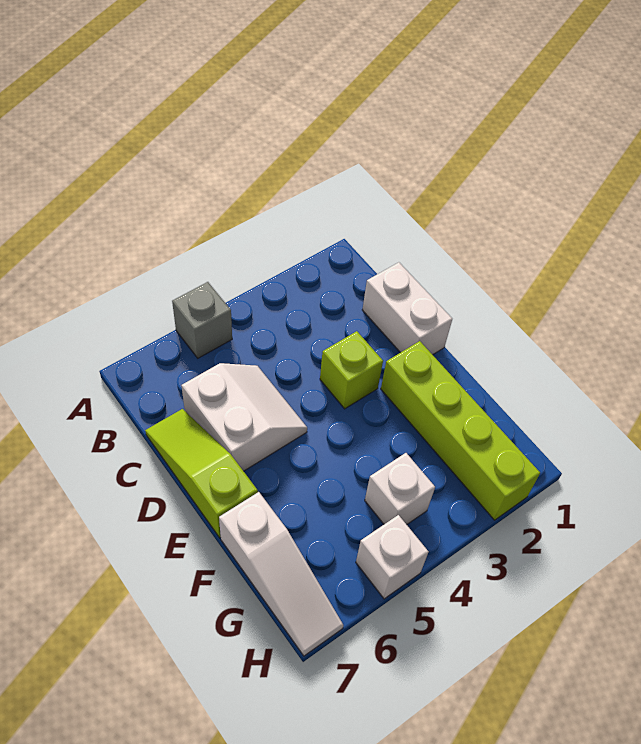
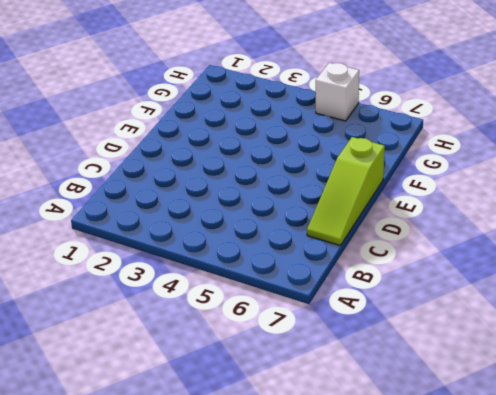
none -> grey 1x1 brick [172,282,232,358]
none -> white 1x2 brick [362,262,452,355]

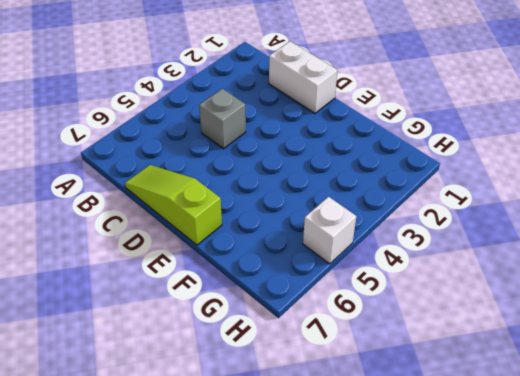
grey 1x1 brick [199,89,246,149] -> grey 1x1 brick moved to [172,282,232,358]
none -> white 2x2 slope [181,363,307,471]
none -> lime 1x1 brick [320,331,383,409]

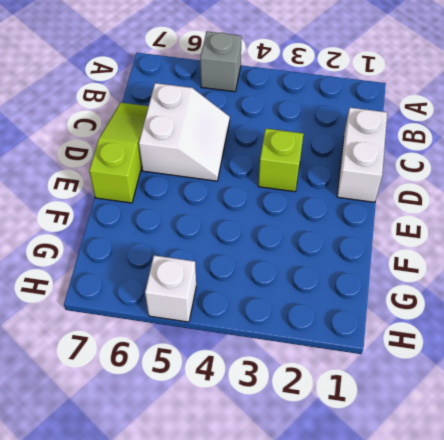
none -> lime 1x4 brick [381,341,540,520]
none -> white 1x3 slope [219,492,343,656]

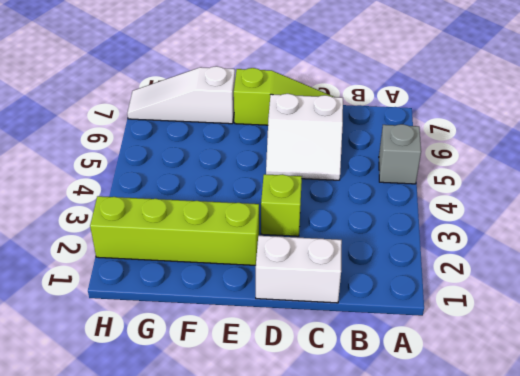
none -> white 1x1 brick [365,453,435,525]
none -> white 1x1 brick [356,515,429,599]

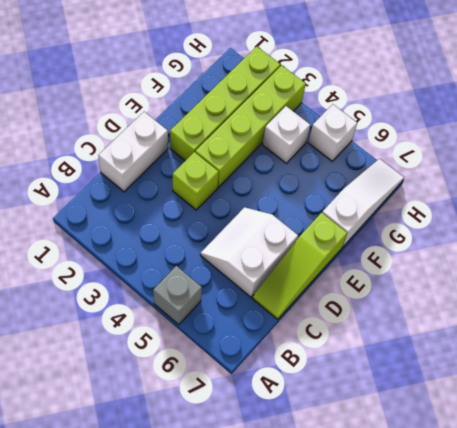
lime 1x4 brick [195,65,306,187] -> none

